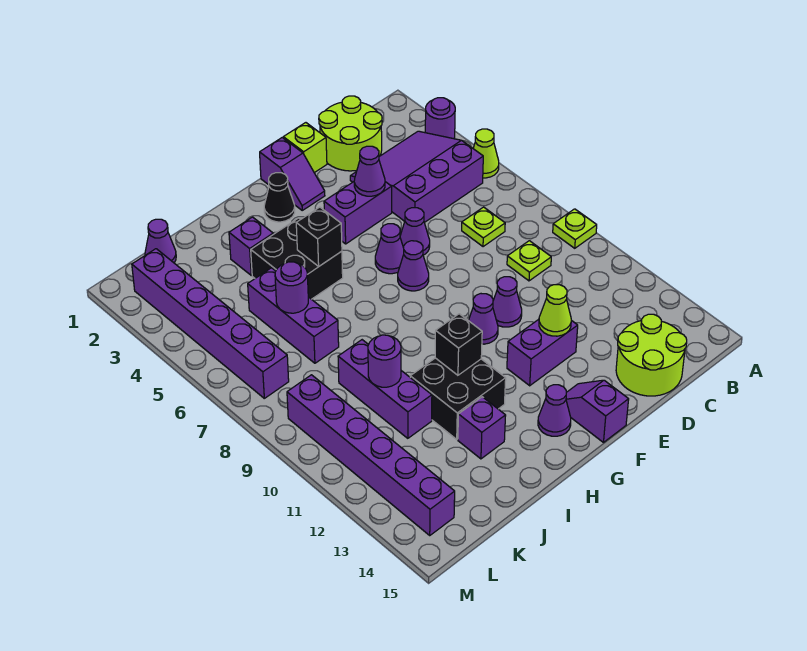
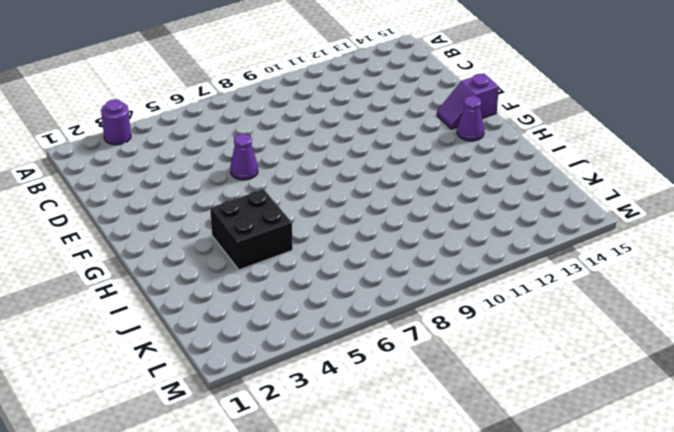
none -> lime 1x1 cone [473,129,499,178]
none -> lime 1x1 plate [553,209,597,248]
none -> purple 3x3 slope [350,131,483,223]
none -> lime 2x2 round brick [319,96,382,171]

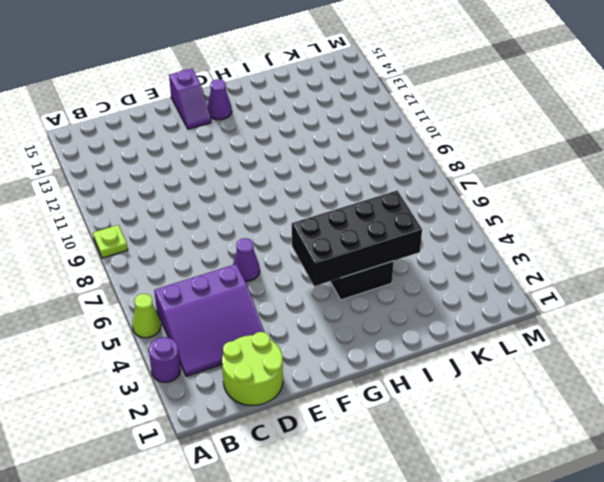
black 2x4 brick [292,191,422,286] -> black 1x1 brick [296,207,342,267]
none -> lime 1x1 plate [462,207,505,247]
none -> lime 1x1 plate [507,241,551,281]
none -> lime 2x2 round brick [616,314,687,396]
none -> lime 1x1 brick [283,123,327,173]

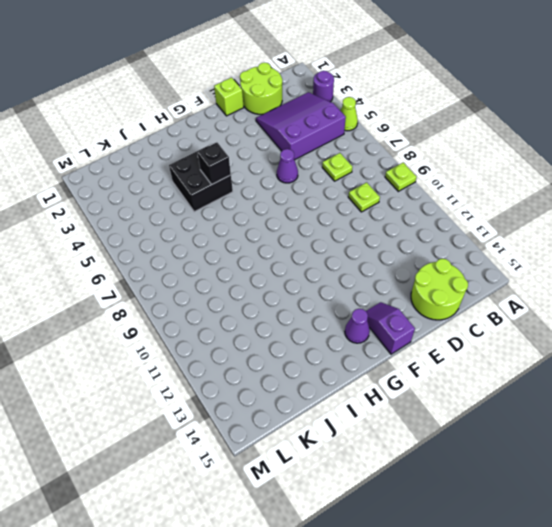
none -> purple 1x2 brick [324,182,392,244]
none -> purple 1x1 cone [493,277,522,327]
none -> purple 1x2 brick [507,319,578,386]
none -> purple 1x2 slope [260,138,325,210]

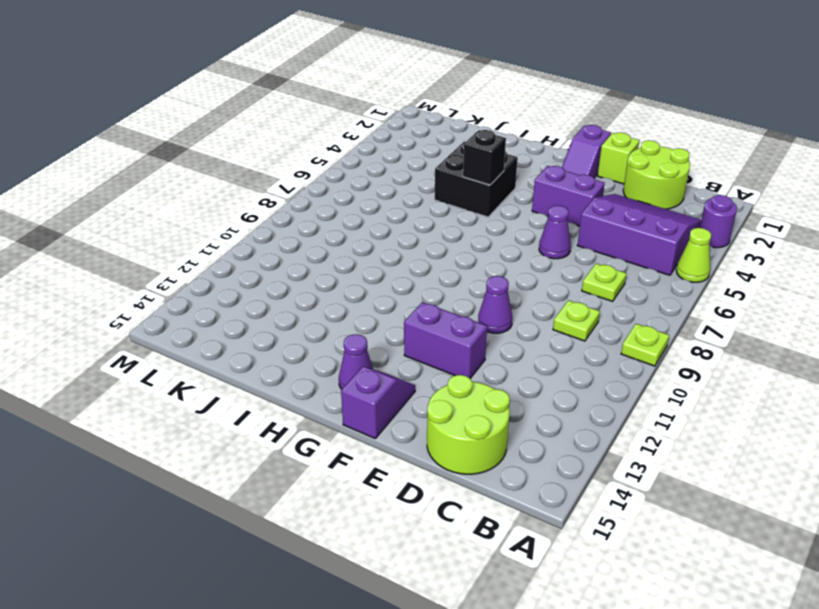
none -> purple 1x1 cone [375,224,404,274]
none -> purple 1x1 cone [398,241,429,291]
none -> purple 1x1 cone [468,294,498,344]
none -> black 1x1 cone [264,173,295,222]

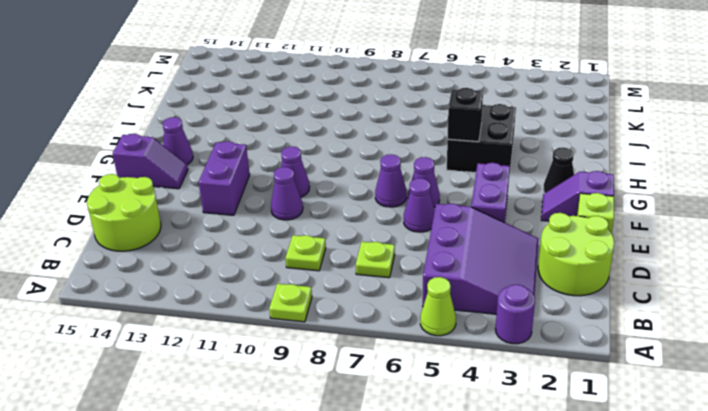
none -> black 2x2 brick [410,358,506,439]
none -> purple 1x1 brick [229,217,273,275]
none -> purple 1x1 brick [458,397,506,459]
none -> purple 1x3 brick [248,268,339,363]

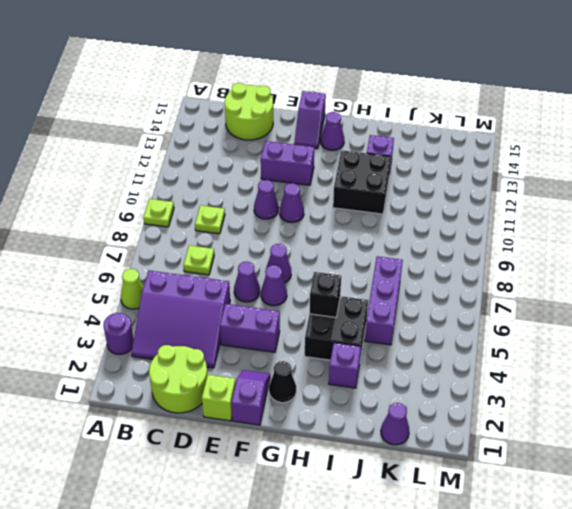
none -> purple 1x3 brick [338,340,432,438]
none -> purple 1x6 brick [132,249,289,398]
none -> purple 1x6 brick [287,375,455,535]
none -> purple 1x1 cone [354,146,385,196]

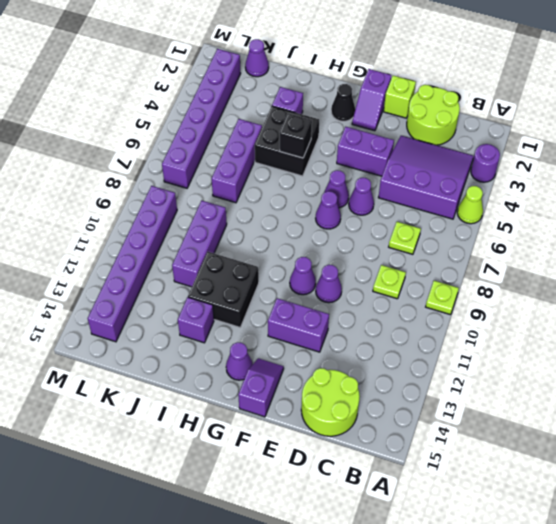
none -> purple 1x1 cone [354,146,385,196]
none -> lime 1x1 cone [539,285,571,336]
none -> black 1x1 brick [435,314,482,375]
none -> purple 1x1 round brick [275,262,308,313]

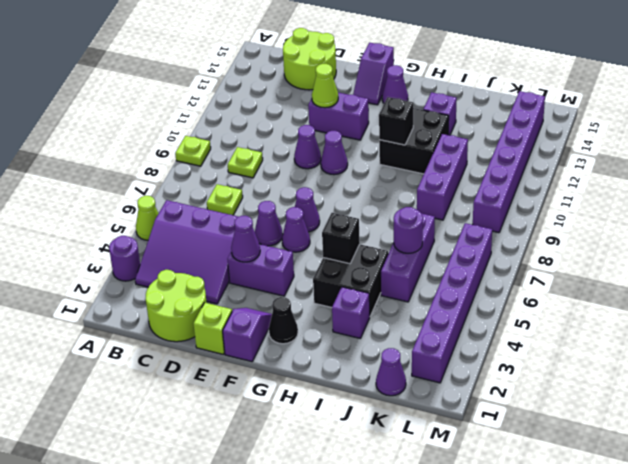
none -> purple 1x1 round brick [368,335,401,387]

